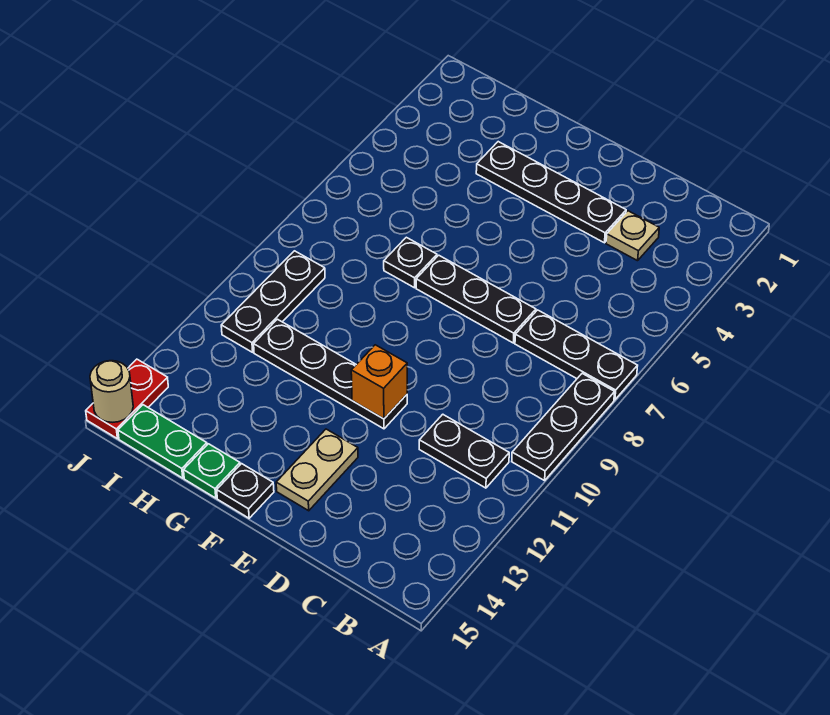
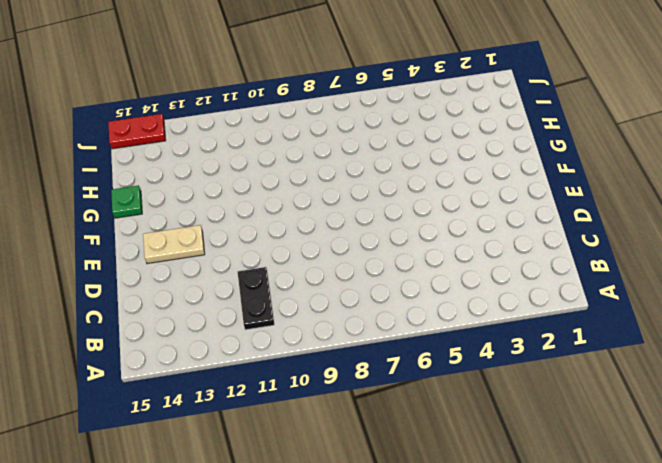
none -> black 1x3 plate [515,310,638,400]
none -> black 1x3 plate [512,374,615,481]
none -> tan 1x1 plate [606,211,659,261]

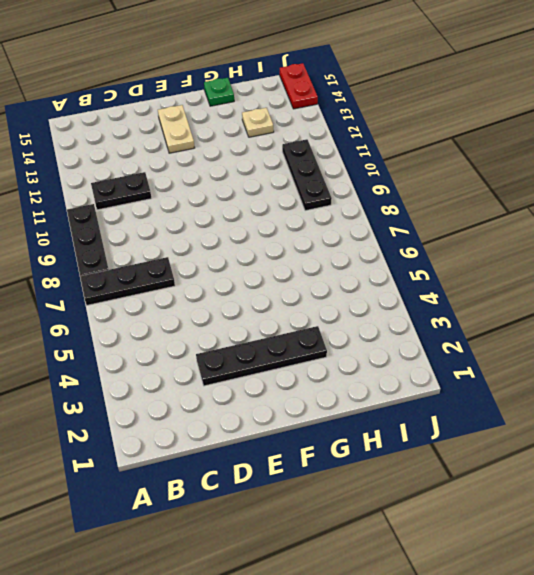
tan 1x1 plate [242,108,274,137] -> tan 1x1 plate moved to [606,211,659,261]
none -> black 1x3 plate [416,255,536,343]
none -> black 1x4 plate [254,319,407,429]
none -> black 1x1 plate [217,464,274,518]

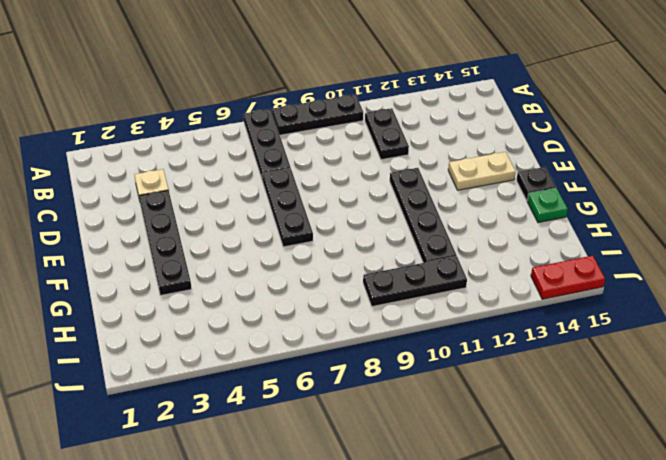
none -> black 1x1 plate [384,237,437,288]
none -> green 1x2 plate [118,405,207,478]
none -> orange 1x1 brick [351,345,407,419]

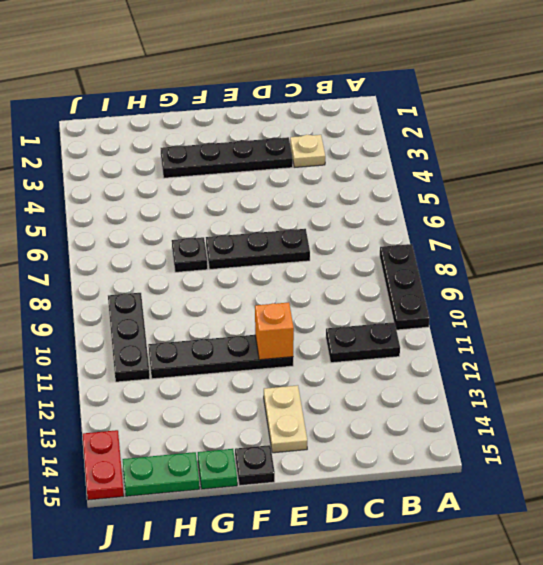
none -> black 1x3 plate [515,310,638,400]
none -> tan 1x1 round brick [90,361,133,422]

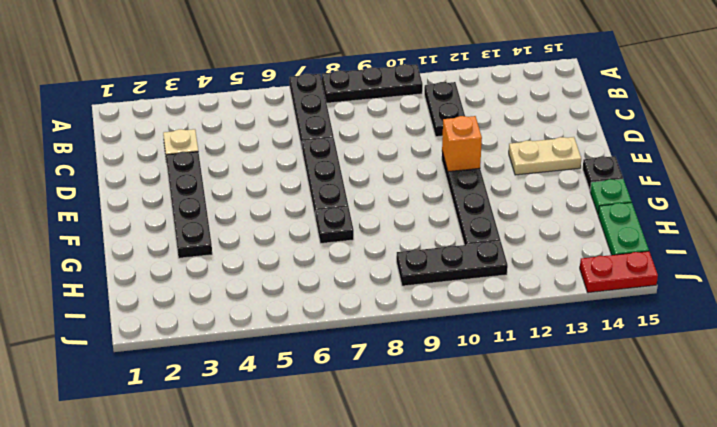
none -> tan 1x1 round brick [90,361,133,422]

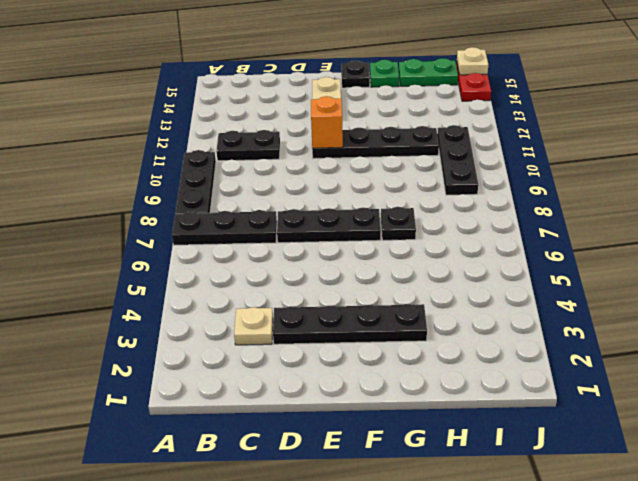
tan 1x1 plate [457,47,488,75] -> tan 1x1 round brick [90,361,133,422]

